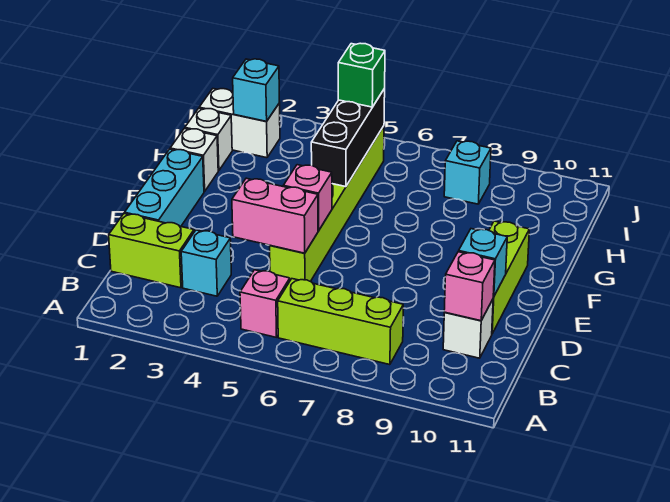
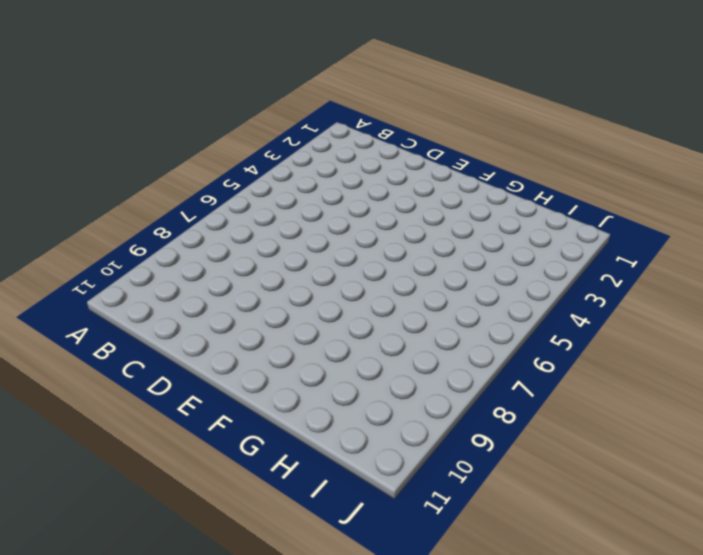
none -> pink 1x1 brick [240,270,290,337]
none -> lime 1x3 brick [278,279,403,365]
none -> lime 1x2 brick [109,213,194,288]

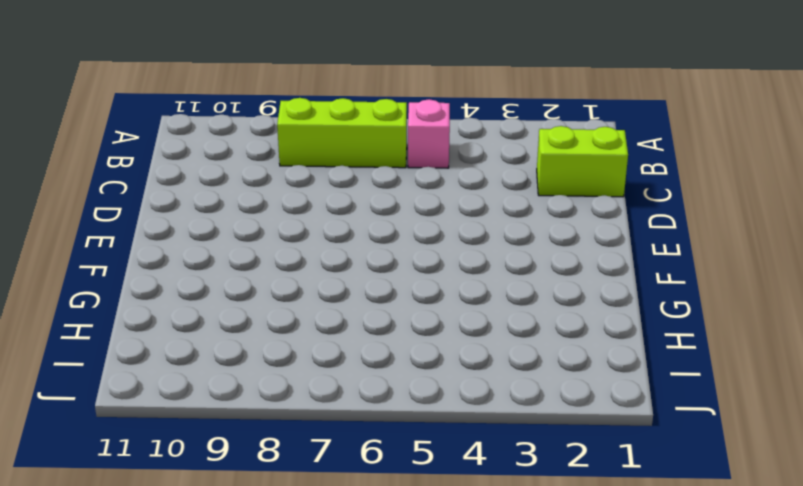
none -> cyan 1x1 brick [181,230,231,296]
none -> white 1x1 brick [443,299,493,358]
none -> cyan 1x3 brick [125,149,204,226]

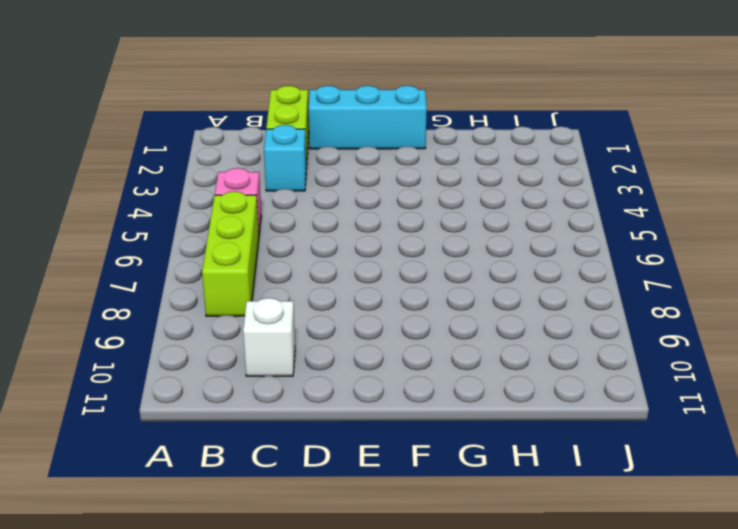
none -> lime 1x6 brick [270,126,384,281]
none -> lime 1x3 brick [489,221,529,333]
none -> white 1x1 brick [170,129,218,191]

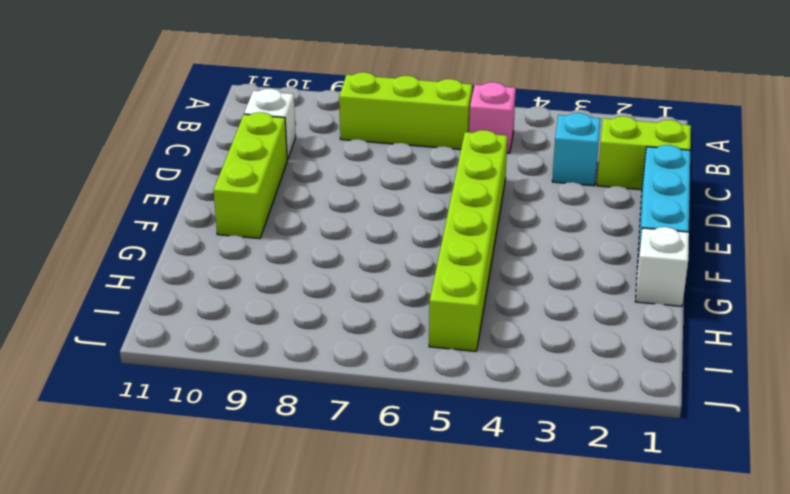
none -> white 1x1 brick [185,108,232,171]
none -> white 1x2 brick [199,89,280,158]
none -> cyan 1x1 brick [444,141,491,204]

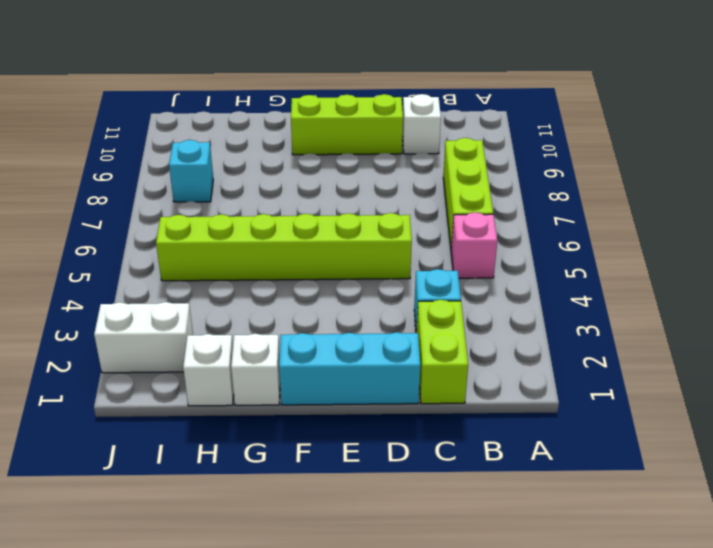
white 1x2 brick [94,302,193,373] -> white 1x2 brick turned to [199,89,280,158]
none -> pink 1x1 brick [444,252,495,321]
none -> pink 1x2 brick [232,178,318,253]
none -> cyan 1x1 brick [459,229,507,297]

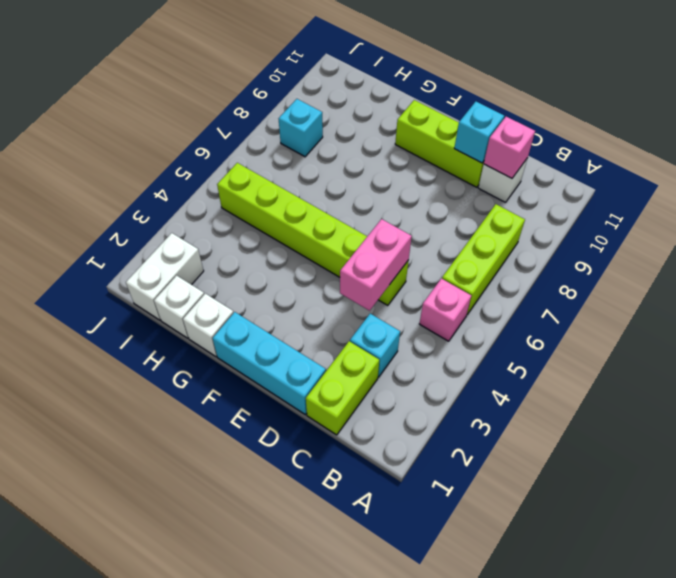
none -> pink 1x1 brick [283,165,332,231]
none -> black 1x3 brick [311,89,385,187]
none -> cyan 1x1 brick [233,59,279,122]

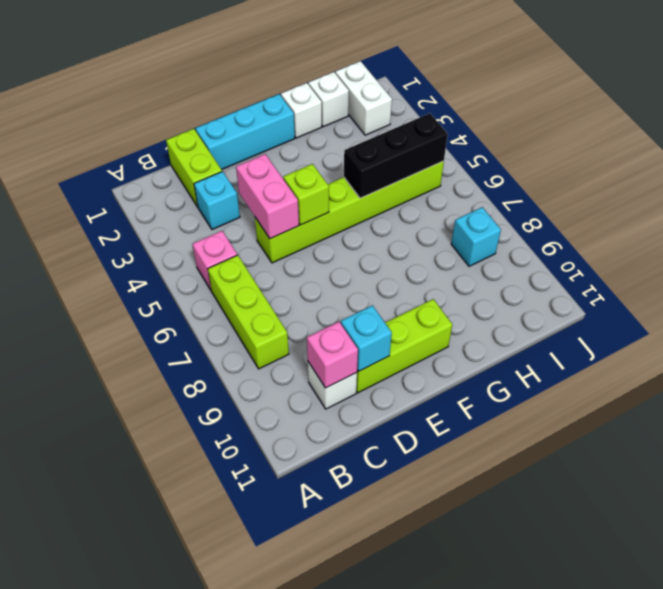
lime 1x1 brick [283,164,329,225] -> pink 1x1 brick [283,165,332,231]
none -> cyan 1x1 brick [233,59,279,122]
none -> green 1x1 brick [338,43,385,107]

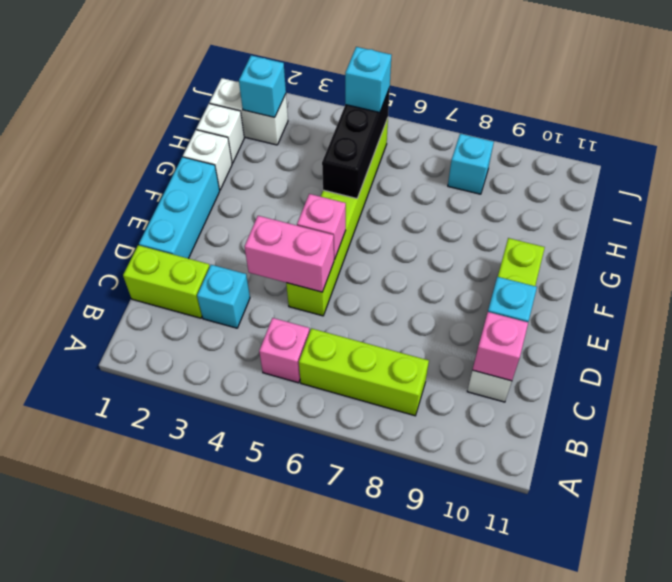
cyan 1x1 brick [345,47,391,113] -> green 1x1 brick [338,43,385,107]

